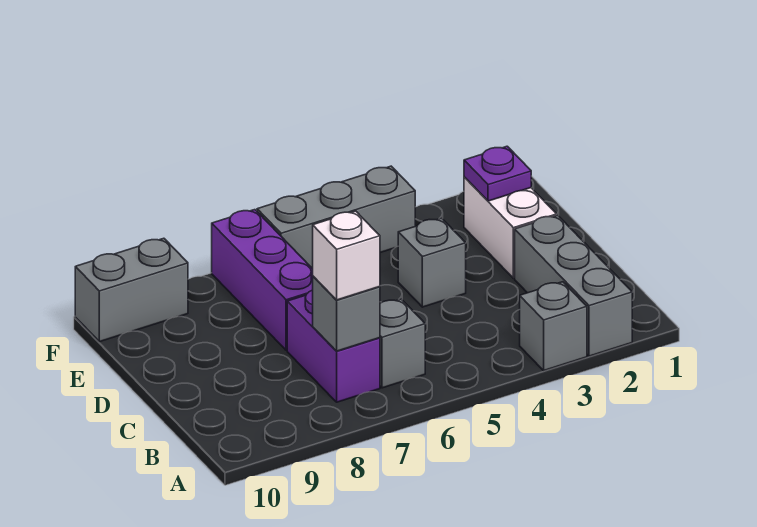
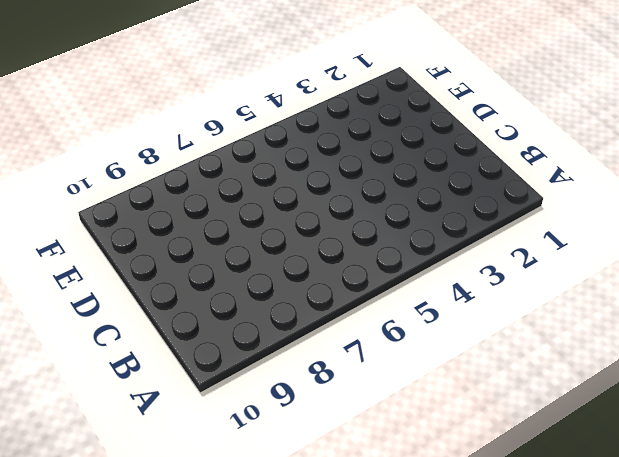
none -> grey 1x3 brick [515,215,632,356]
none -> grey 1x1 brick [520,282,587,370]
none -> grey 1x1 brick [380,299,425,388]

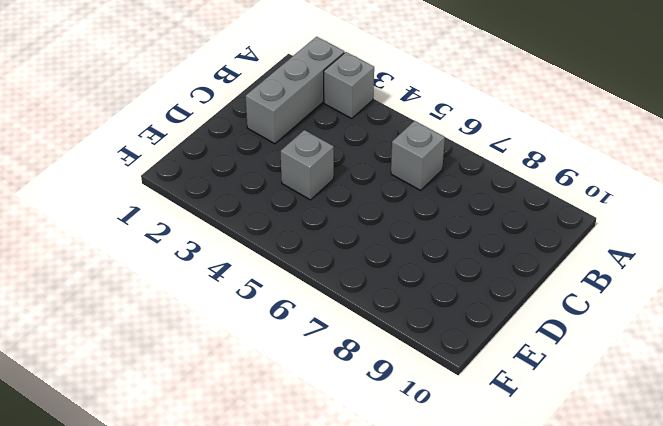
none -> purple 1x2 brick [287,290,380,402]
none -> white 1x2 brick [464,177,557,278]
none -> purple 1x3 brick [212,210,313,350]

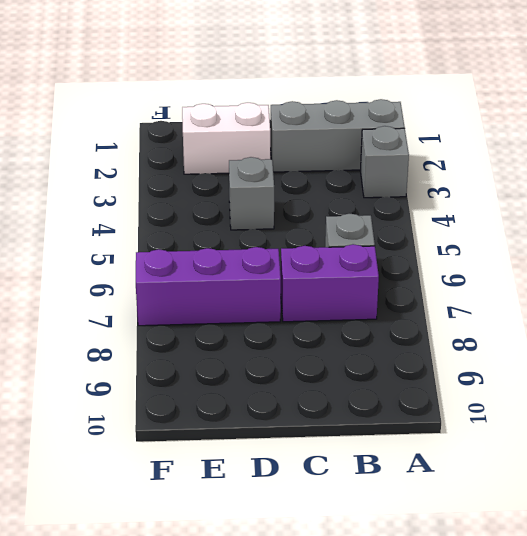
none -> grey 1x3 brick [257,166,415,269]
none -> grey 1x2 brick [75,238,188,342]
none -> grey 1x1 brick [313,276,380,351]

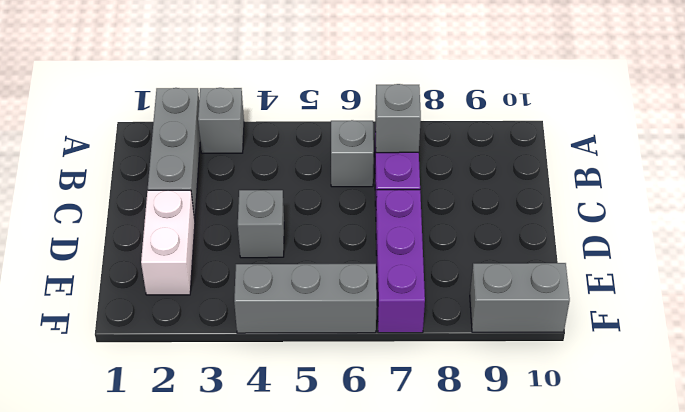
none -> purple 1x1 plate [464,146,531,201]
none -> white 1x1 brick [313,211,380,300]

